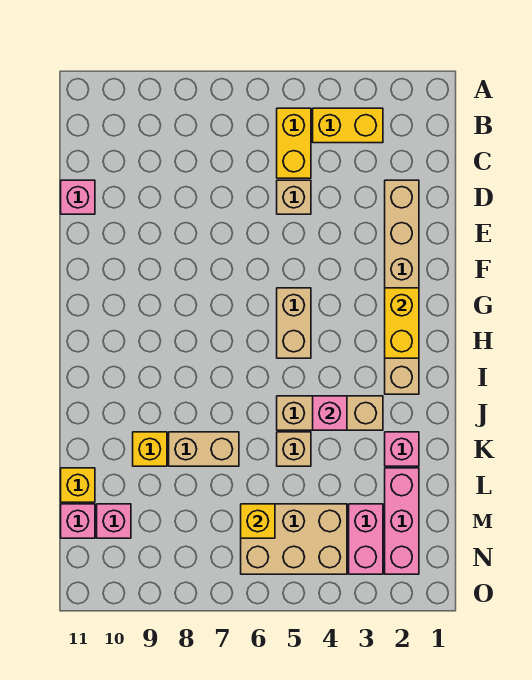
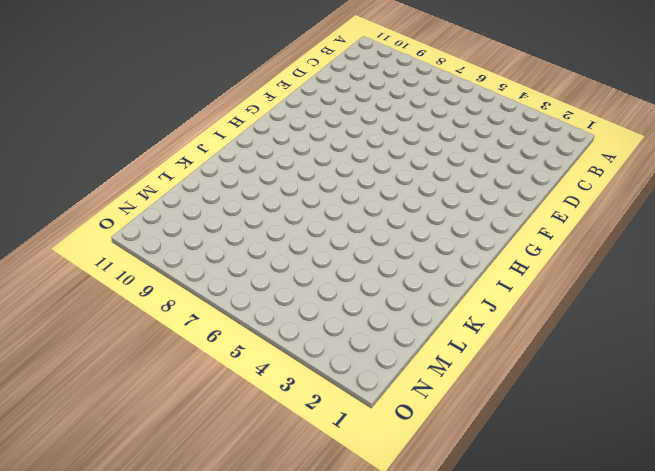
none -> yellow 1x2 brick [313,108,383,143]
none -> yellow 1x2 brick [277,108,311,178]
none -> tan 1x6 brick [385,180,419,394]

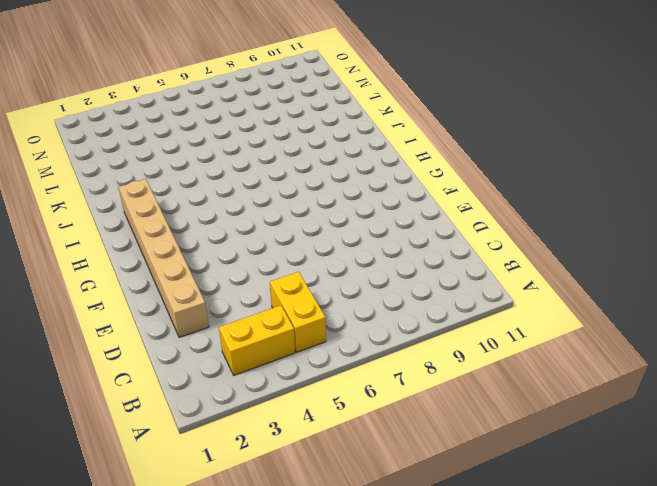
none -> tan 1x1 brick [277,180,311,214]
none -> pink 1x1 brick [61,180,95,214]
none -> tan 1x2 brick [277,288,311,358]

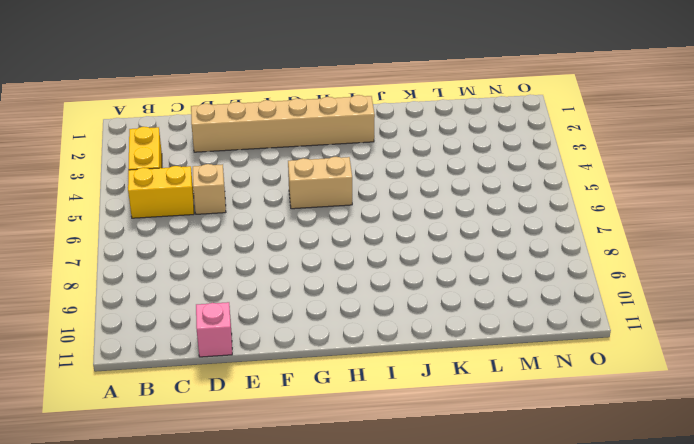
none -> tan 1x3 brick [277,396,383,430]
none -> pink 1x1 brick [385,432,419,466]
none -> tan 1x1 brick [277,432,311,466]

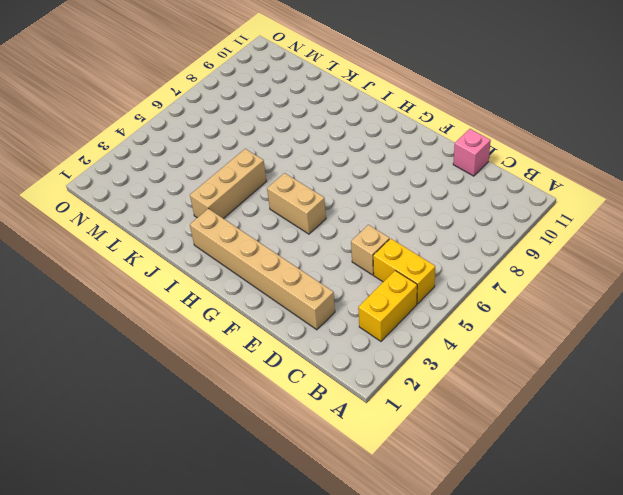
none -> pink 1x1 brick [385,432,419,466]
none -> tan 1x1 brick [277,432,311,466]
none -> tan 1x2 brick [169,432,239,466]

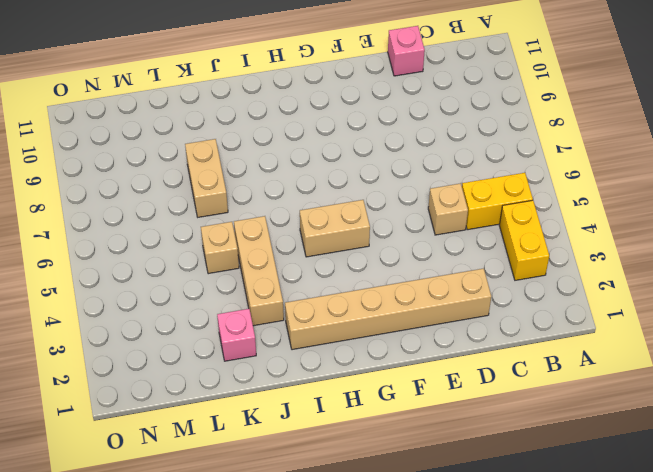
none -> yellow 1x1 brick [133,432,167,466]
none -> pink 1x3 brick [385,468,419,574]
none -> yellow 1x1 brick [61,468,95,502]

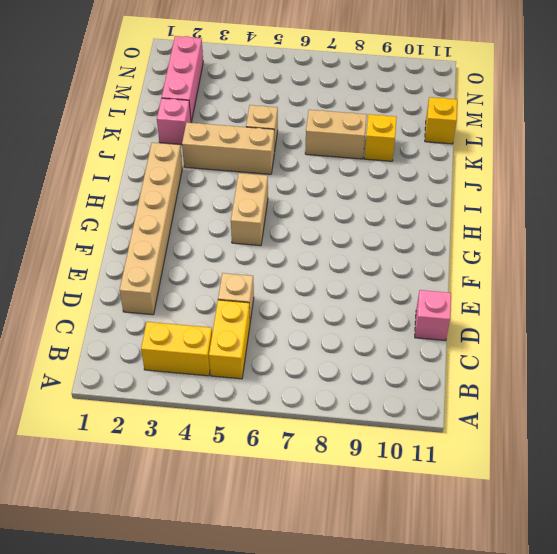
none -> pink 1x2 brick [349,504,383,574]
none -> tan 2x3 brick [241,504,347,574]
none -> pink 1x1 brick [97,504,131,538]

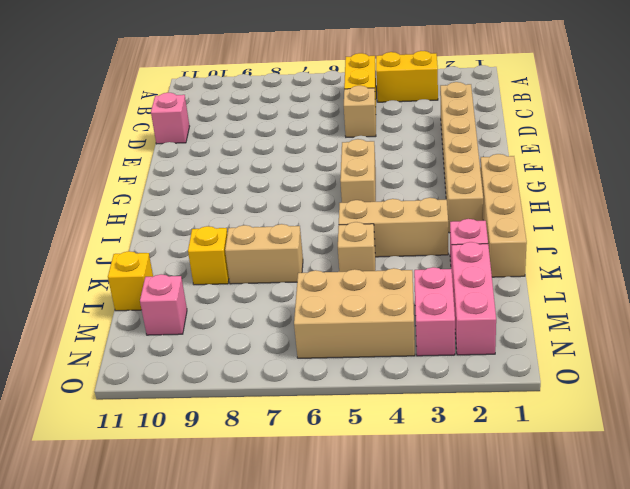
tan 1x4 brick [480,154,527,277] -> none
none -> pink 1x1 brick [61,504,95,538]
none -> yellow 1x2 brick [385,288,419,358]
none -> pink 1x1 brick [313,396,347,430]

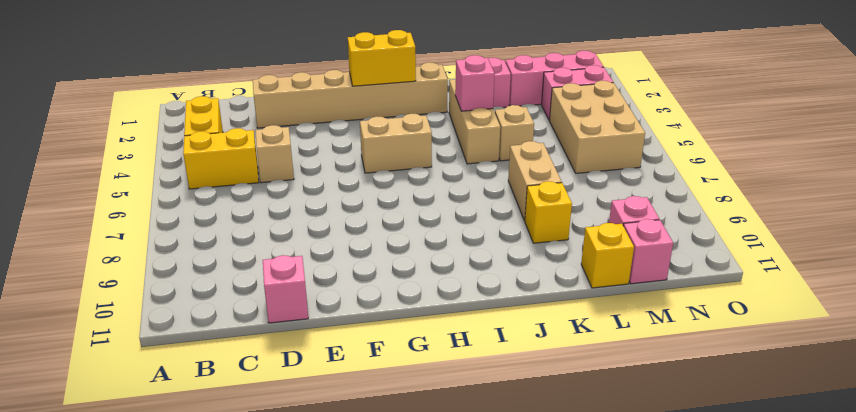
none -> yellow 1x1 brick [241,504,275,538]

